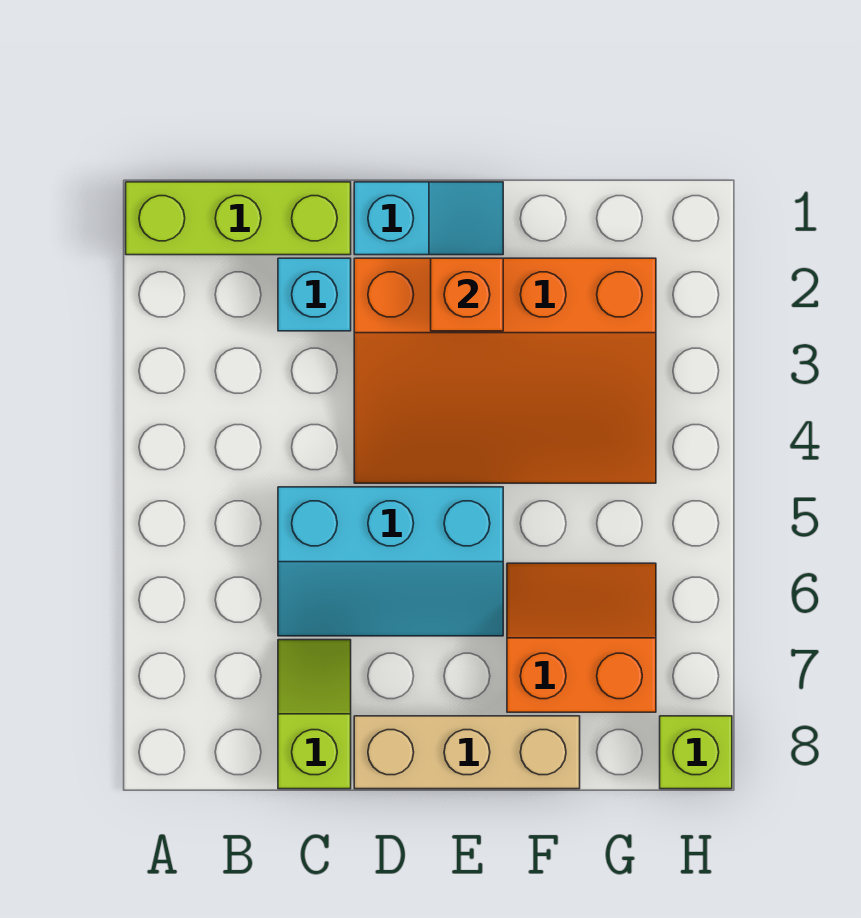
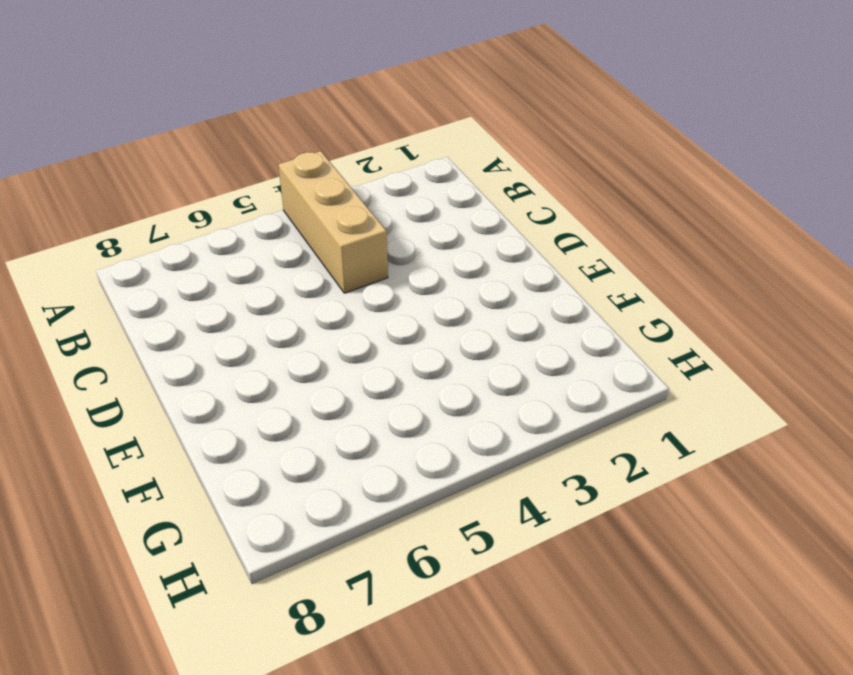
tan 1x3 brick [278,151,388,293] -> tan 1x3 brick moved to [354,716,580,789]
none -> lime 1x3 brick [126,182,351,255]
none -> cyan 1x1 brick [278,258,351,331]

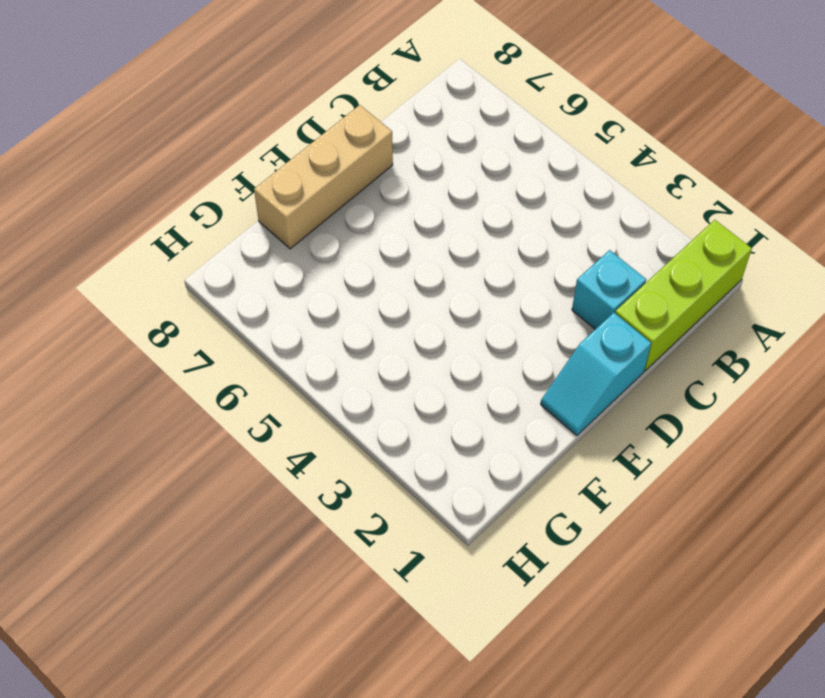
none -> cyan 2x3 slope [278,487,503,636]
none -> lime 1x2 slope [278,640,351,789]

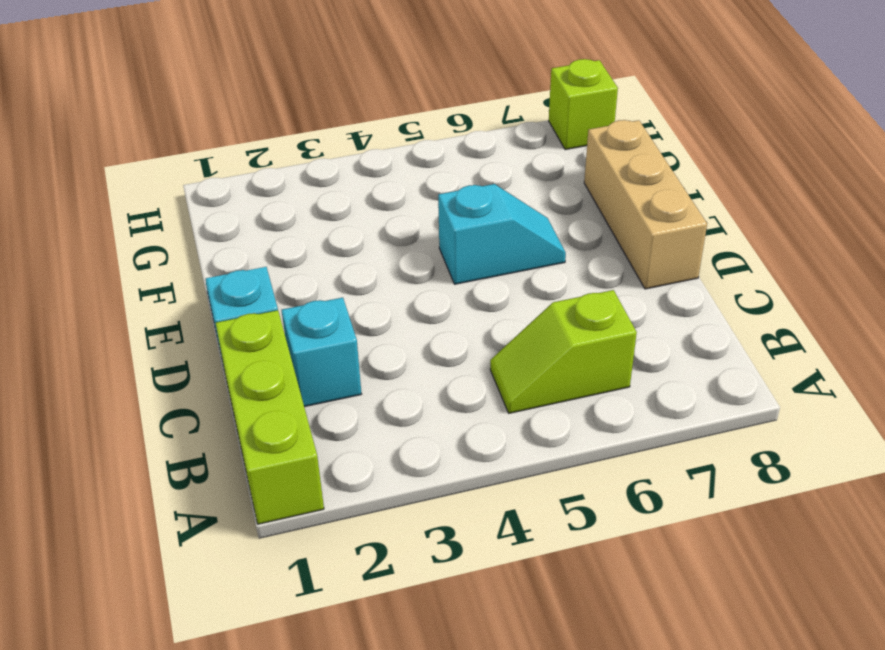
lime 1x2 slope [490,290,637,413] -> lime 1x2 slope moved to [278,640,351,789]
cyan 1x2 slope [438,184,566,284] -> cyan 2x3 slope [278,487,503,636]
none -> orange 3x4 slope [354,258,656,483]
none -> orange 2x2 slope [507,563,656,712]

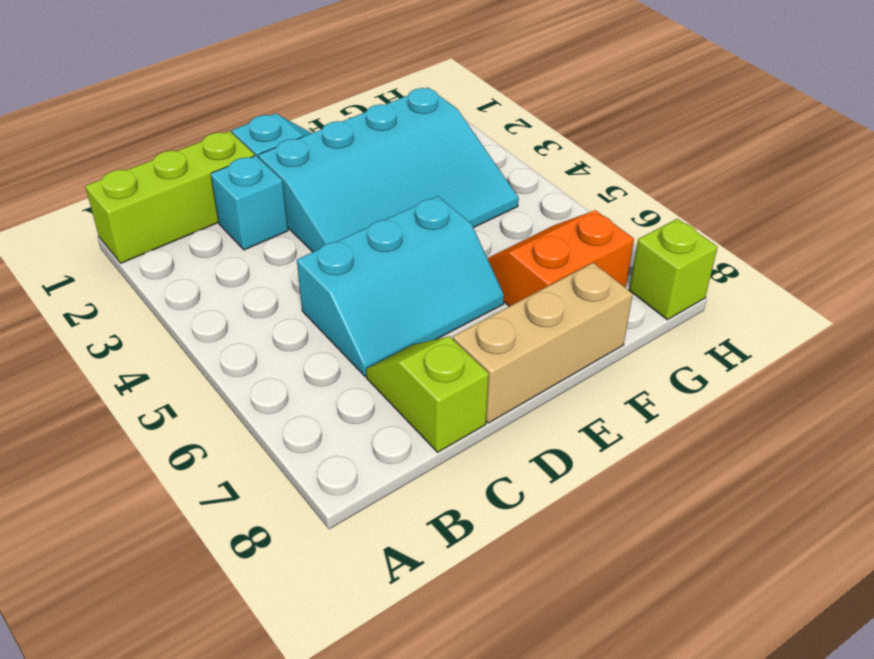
cyan 3x4 slope [258,88,519,252] -> orange 3x4 slope [354,258,656,483]
none -> orange 1x1 brick [431,258,503,331]

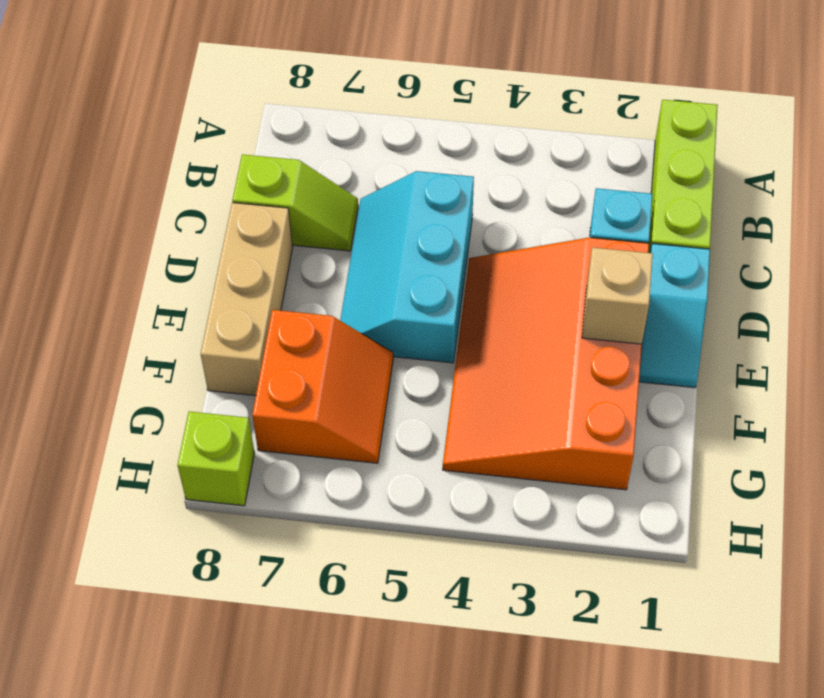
tan 1x1 brick [582,247,653,344] -> orange 1x1 brick [431,258,503,331]

